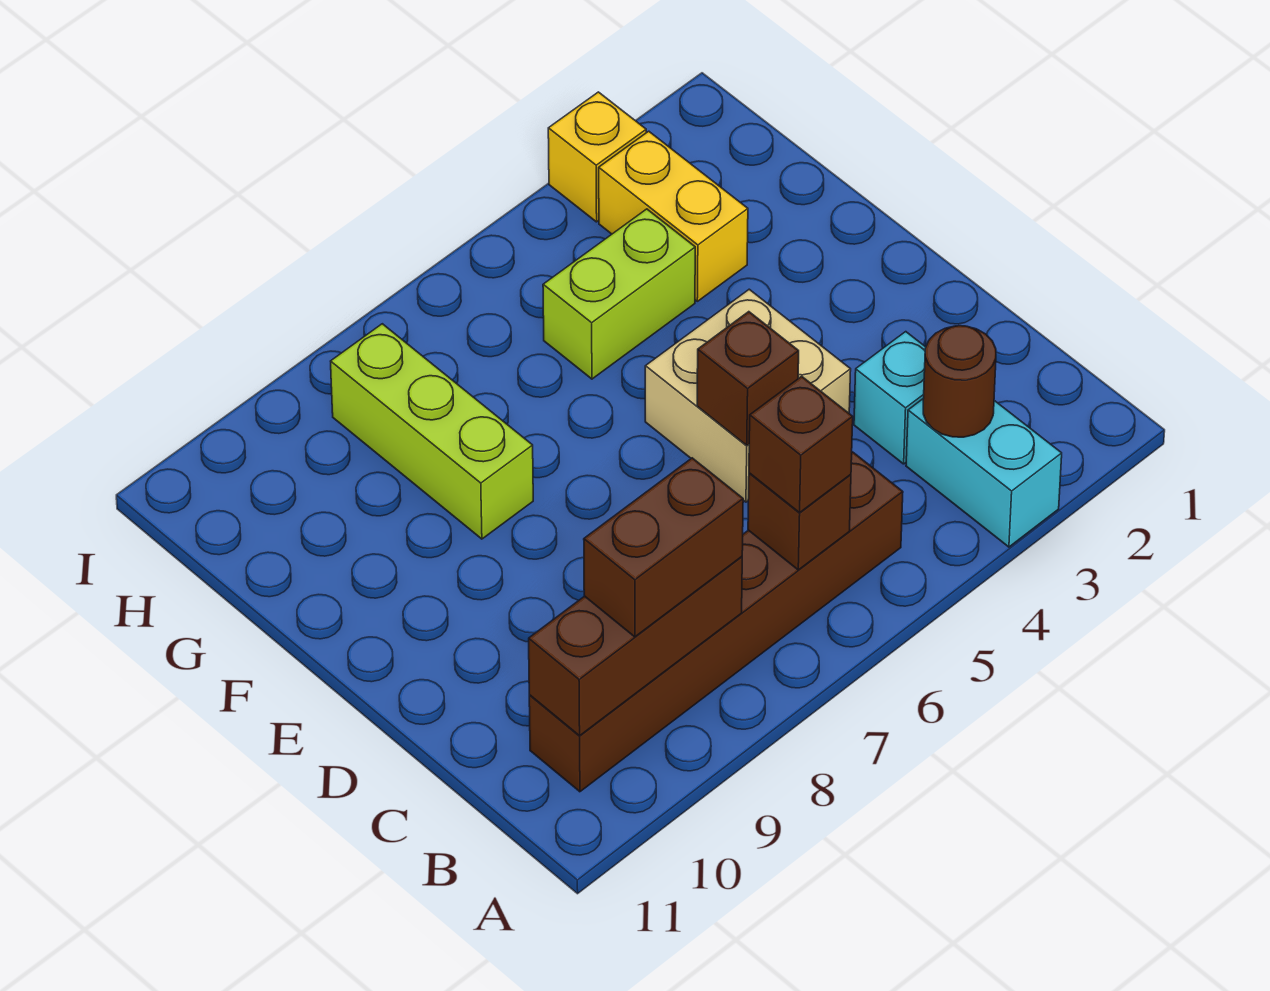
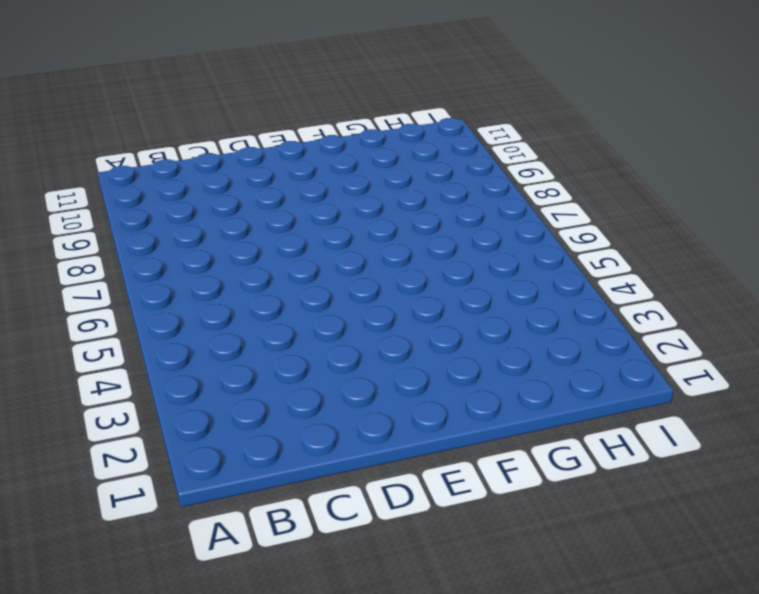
none -> cyan 1x2 brick [906,398,1062,547]
none -> brown 1x6 brick [529,452,903,792]
none -> cyan 1x1 brick [854,332,926,464]

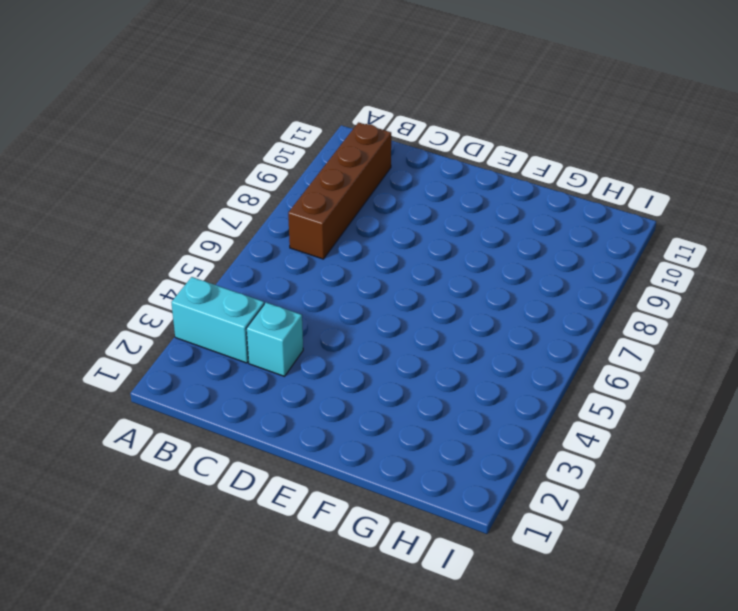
brown 1x4 brick [288,122,391,259] -> brown 1x6 brick [529,452,903,792]
none -> tan 2x2 brick [645,289,851,502]
none -> lime 1x3 brick [331,324,533,539]
none -> yellow 1x2 brick [599,131,748,301]

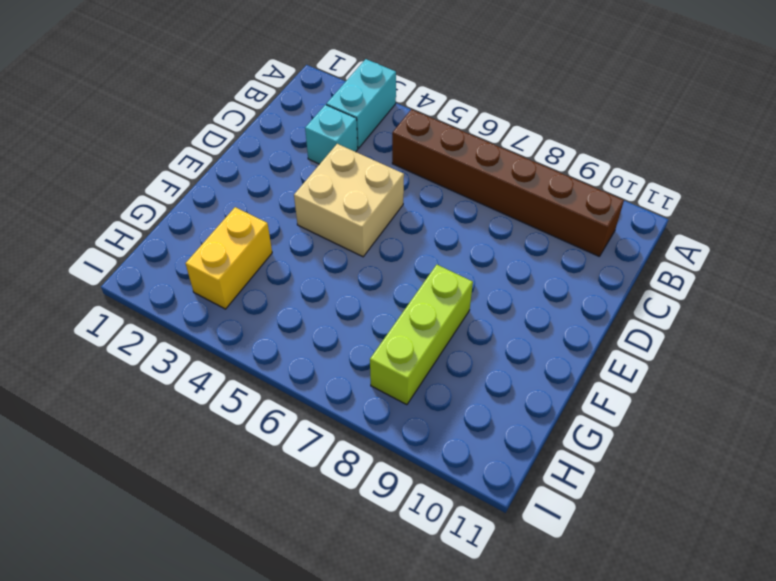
none -> lime 1x2 brick [543,209,695,379]
none -> yellow 1x1 brick [548,92,646,222]
none -> brown 1x1 round brick [923,326,996,437]

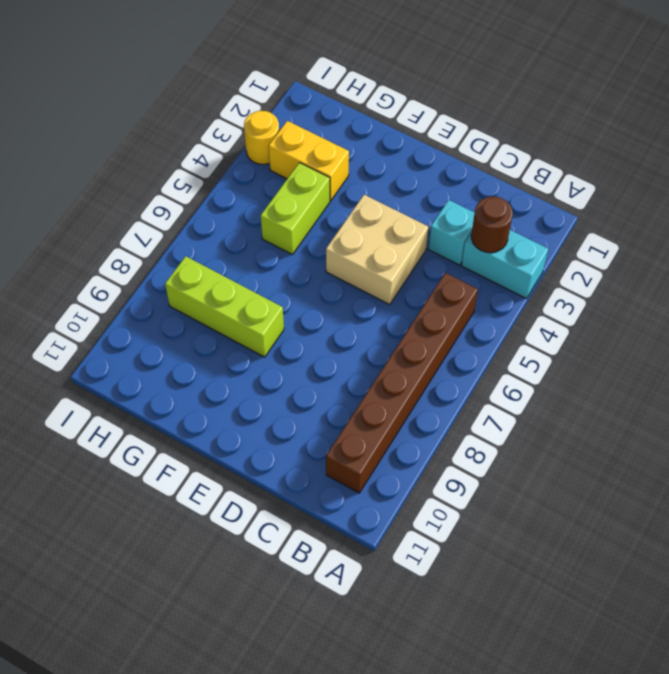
yellow 1x1 round brick [244,111,279,164] -> yellow 1x1 brick [548,92,646,222]
none -> brown 1x1 brick [748,473,851,570]
none -> brown 1x3 brick [529,557,742,736]
none -> brown 1x1 brick [697,312,799,445]

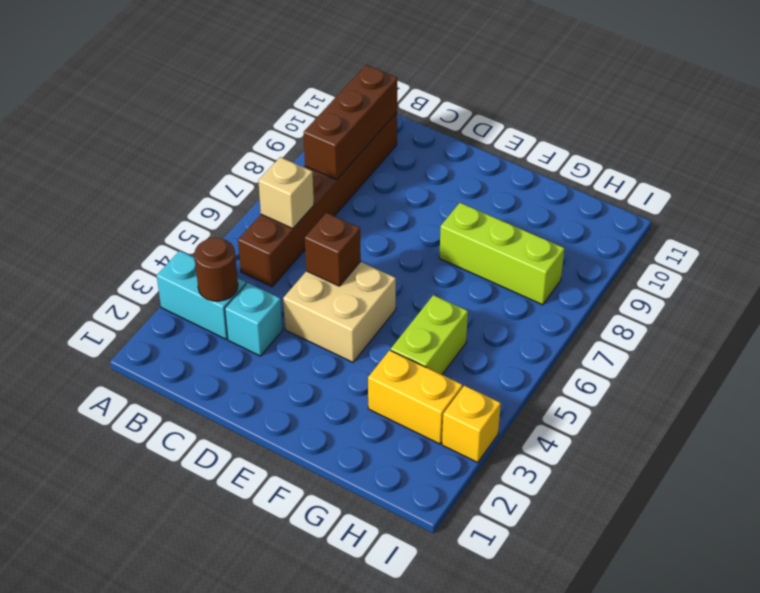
tan 1x1 brick [258,157,314,228] -> brown 1x1 brick [748,473,851,570]
none -> brown 1x1 brick [749,376,853,513]
none -> brown 1x2 brick [584,458,743,637]

